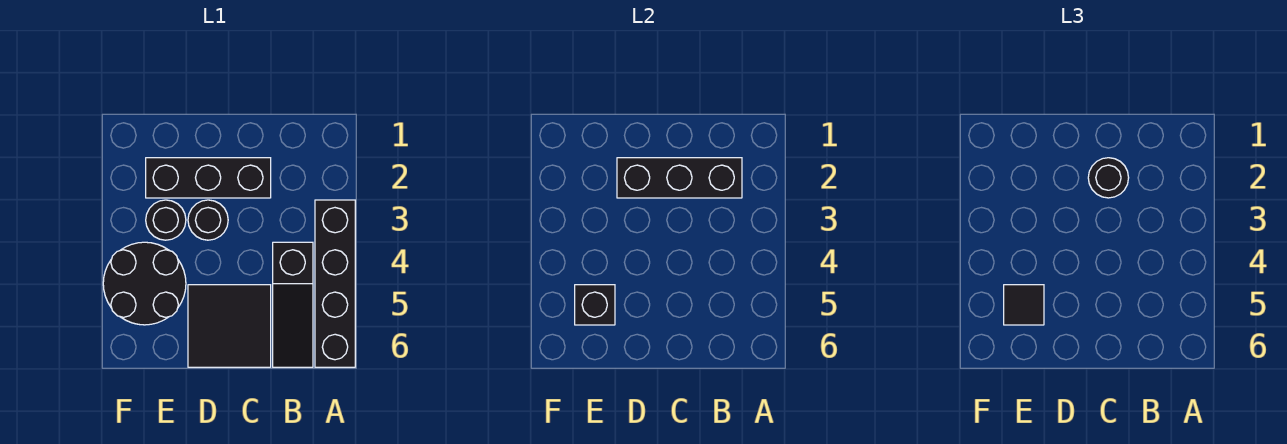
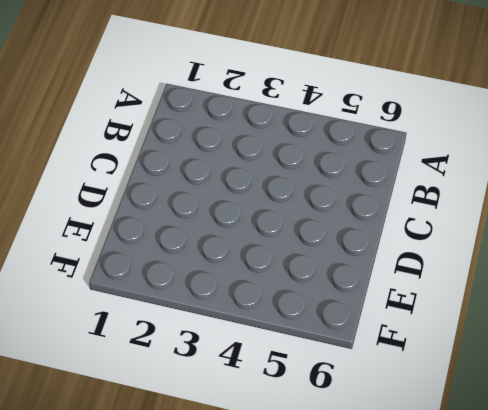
none -> black 1x4 brick [315,200,355,367]
none -> black 1x3 slope [273,242,313,367]

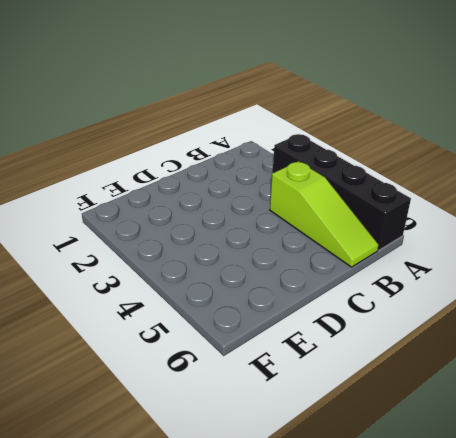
lime 1x3 slope [270,161,378,267] -> black 1x3 slope [273,242,313,367]
none -> black 1x3 brick [146,158,271,198]
none -> black 2x2 tile [188,285,271,367]

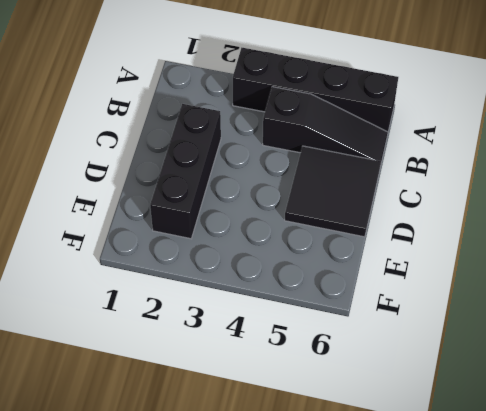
none -> black 1x1 round brick [188,200,228,240]
none -> black 1x1 round brick [146,200,186,240]

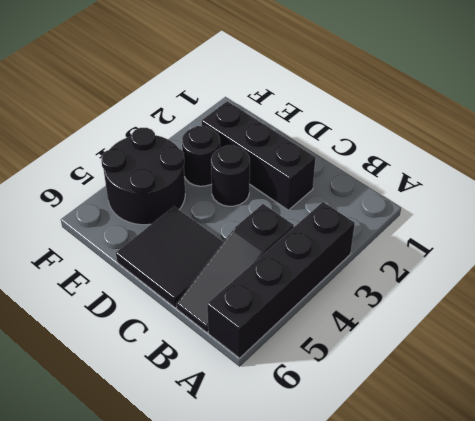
none -> black 1x3 brick [617,158,742,198]
none -> black 1x1 brick [575,285,615,325]

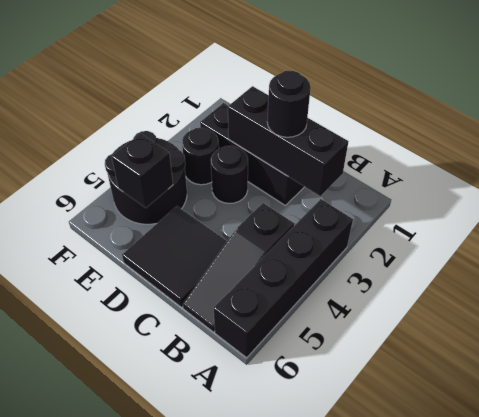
none -> black 1x1 tile [1004,285,1044,325]

